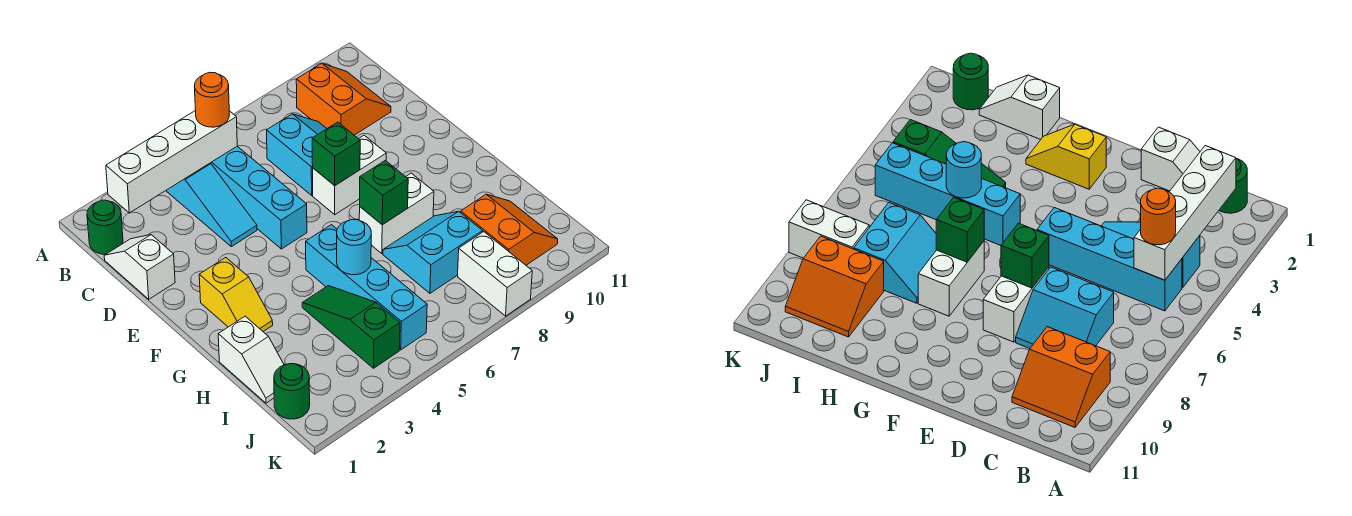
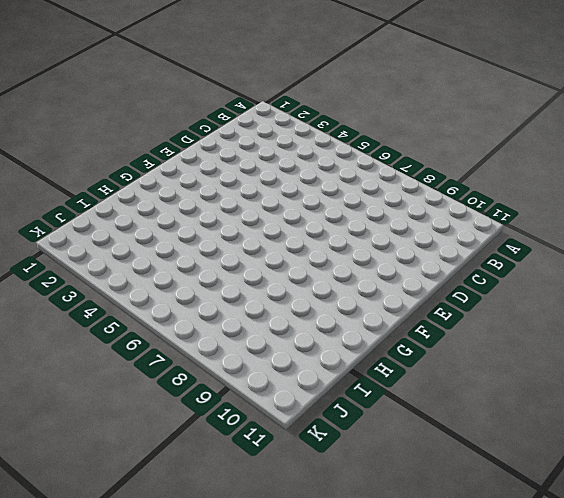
none -> green 1x1 round brick [87,200,123,254]
none -> cyan 1x3 slope [166,163,257,247]
none -> cyan 1x4 brick [211,146,307,249]

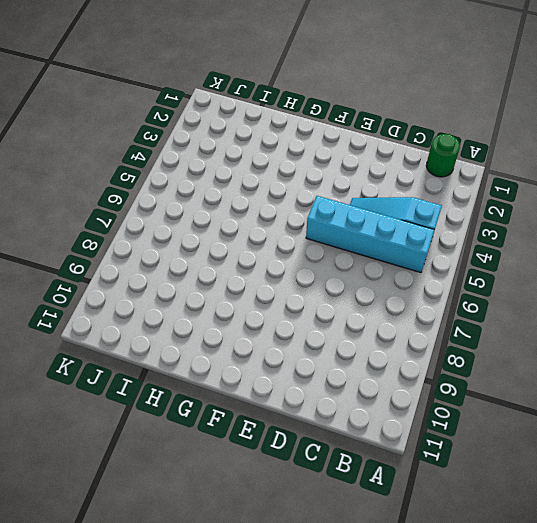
none -> orange 2x2 slope [296,63,391,135]
none -> white 1x2 slope [104,235,175,299]
none -> cyan 2x2 slope [267,114,327,195]

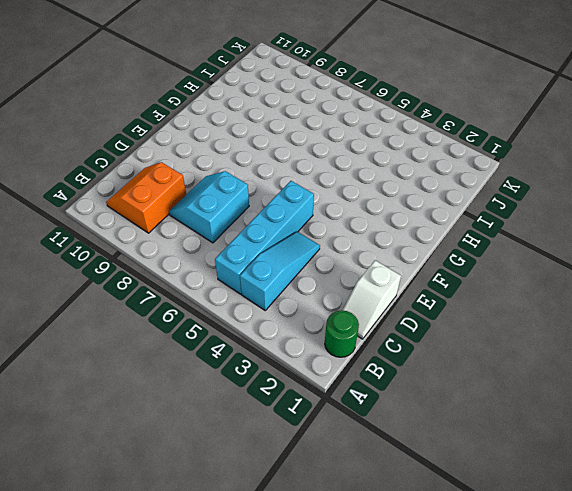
none -> white 1x2 brick [313,135,386,215]
none -> yellow 1x2 slope [199,257,273,332]
none -> cyan 1x4 brick [306,225,427,350]

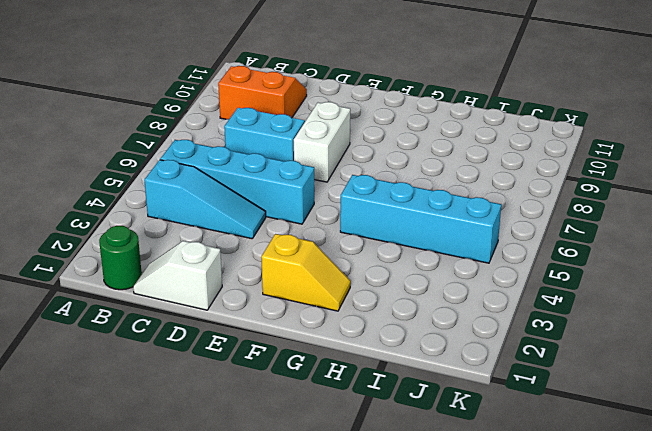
none -> white 1x2 brick [359,173,434,254]
none -> white 1x2 slope [218,316,284,403]
none -> green 1x3 slope [302,286,400,368]

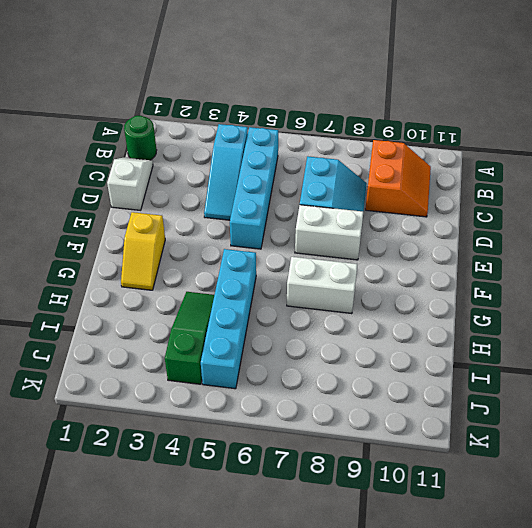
none -> white 1x2 slope [218,316,284,403]
none -> cyan 2x2 slope [383,211,483,293]
none -> orange 2x2 slope [461,194,558,265]

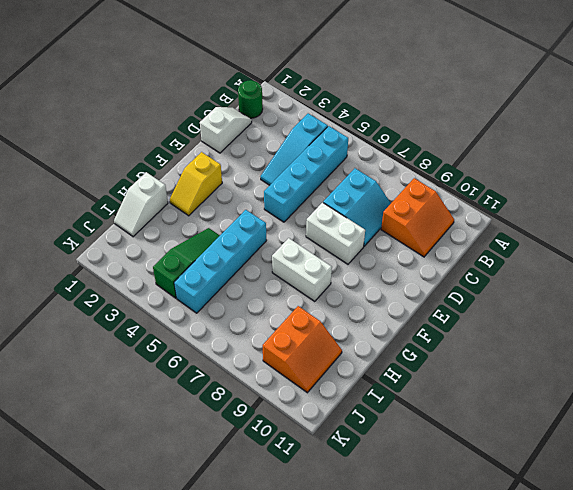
none -> cyan 2x2 slope [383,211,483,293]
none -> green 1x1 round brick [274,364,310,419]
none -> white 1x2 brick [458,232,532,316]

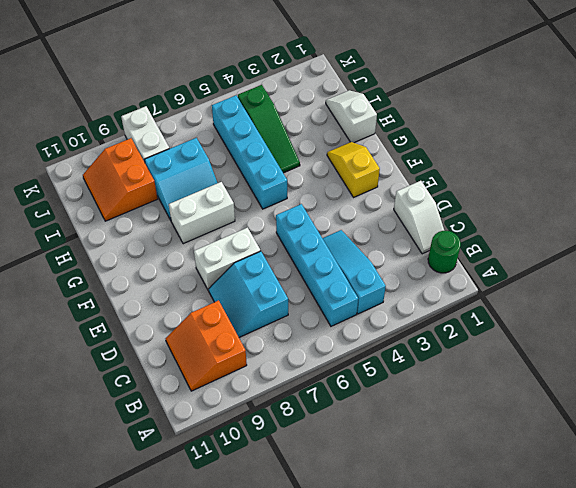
none -> green 1x1 round brick [274,364,310,419]
none -> white 1x4 brick [106,110,237,213]
none -> green 1x1 brick [312,122,360,185]

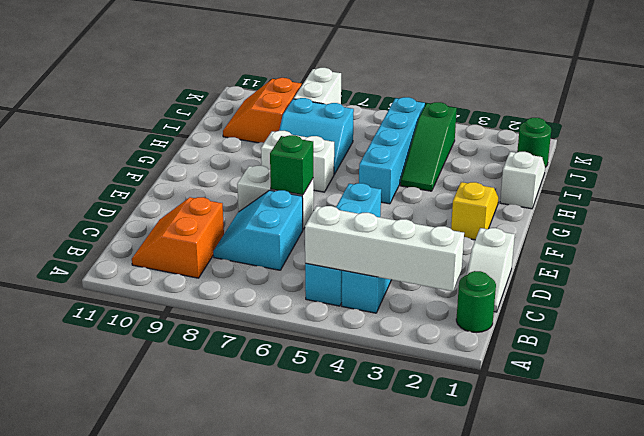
none -> green 1x1 brick [360,161,408,225]
none -> cyan 1x1 round brick [337,220,371,275]
none -> orange 1x1 round brick [194,72,229,127]

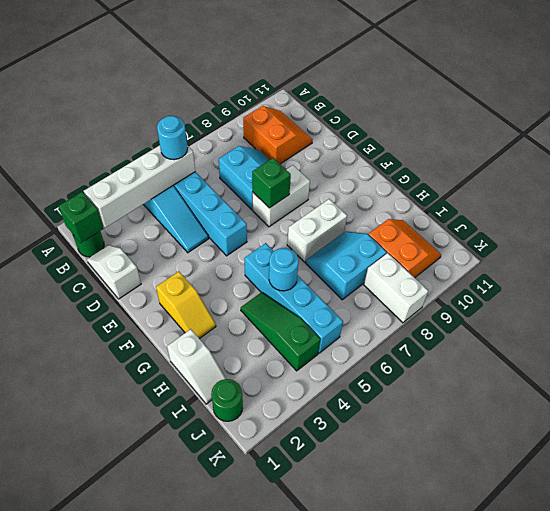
green 1x1 brick [58,192,104,243] -> green 1x1 brick moved to [360,161,408,225]
cyan 1x1 round brick [157,116,188,160] -> orange 1x1 round brick [194,72,229,127]

